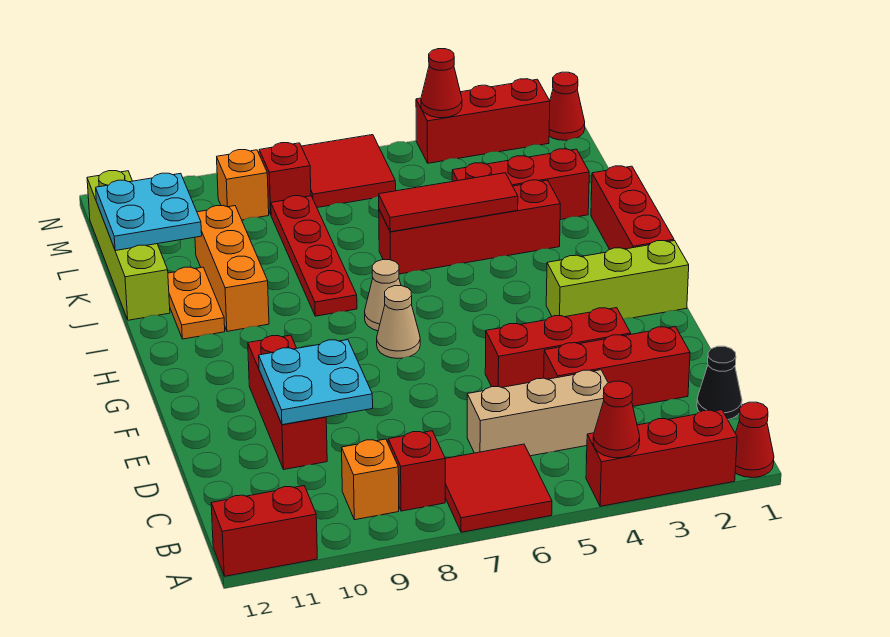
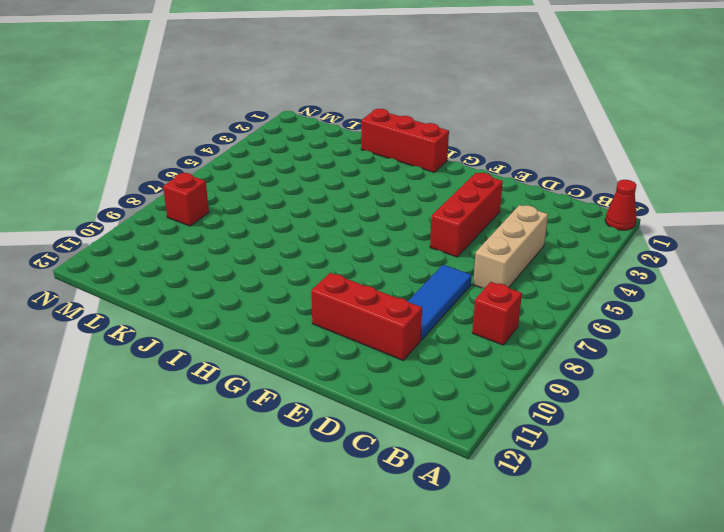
blue 1x3 tile [408,265,472,340] -> none
none -> red 1x3 brick [586,410,737,506]
none -> red 2x2 tile [445,444,552,532]
none -> red 1x2 brick [211,486,317,576]
none -> orange 1x1 brick [342,439,399,520]

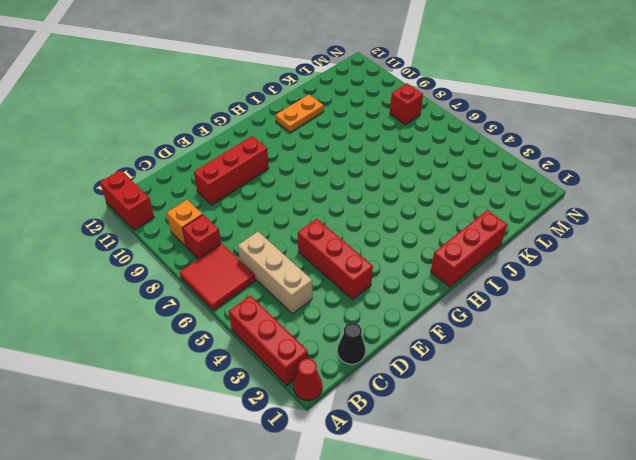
none -> red 1x3 brick [544,327,690,406]
none -> lime 1x3 brick [546,241,689,319]
none -> tan 1x1 cone [377,286,420,359]
none -> tan 1x1 cone [365,260,401,331]

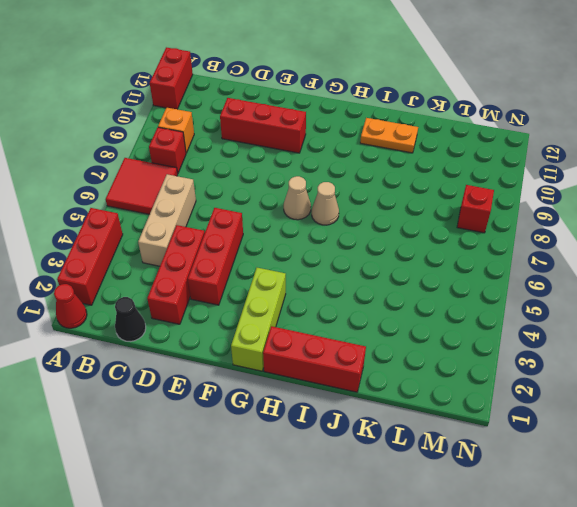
none -> red 1x4 plate [271,196,357,316]
none -> orange 1x3 brick [195,206,269,331]
none -> red 1x4 brick [379,180,560,274]
none -> lime 1x4 brick [87,171,170,320]

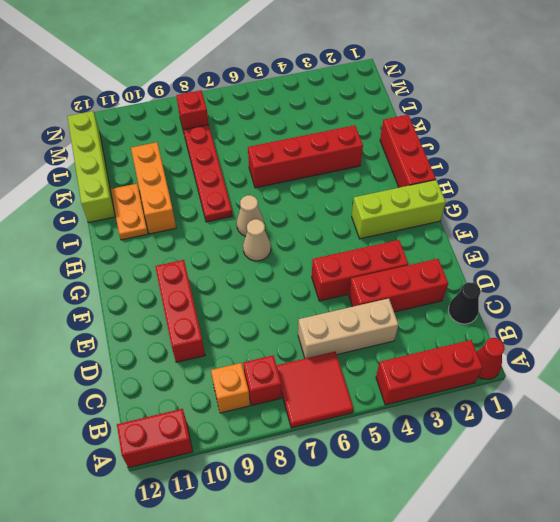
none -> red 1x3 brick [452,149,589,220]
none -> red 2x2 tile [301,135,396,207]
none -> orange 1x1 brick [217,150,269,220]
none -> red 1x1 cone [549,72,585,140]

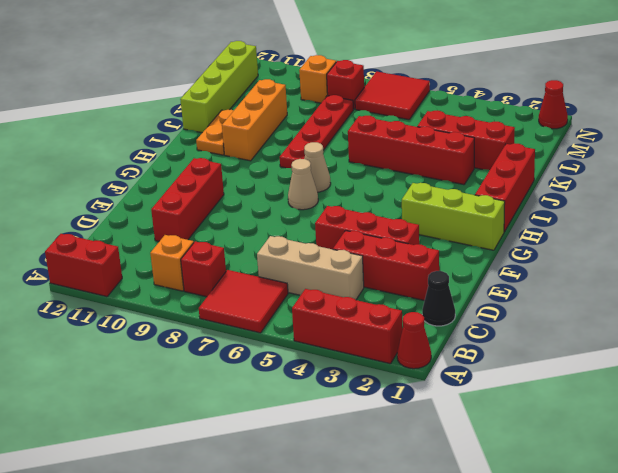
none -> red 1x3 brick [416,79,550,163]
none -> red 1x1 cone [593,381,640,458]
none -> cyan 2x2 plate [259,340,373,425]
none -> red 1x3 tile [379,173,518,232]

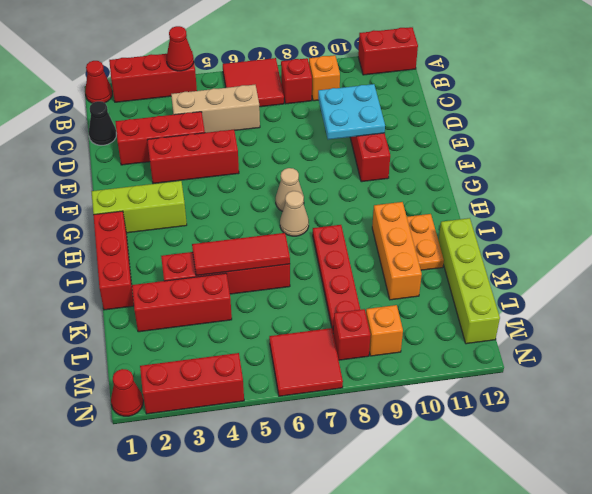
none -> cyan 2x2 plate [96,173,202,251]
none -> red 1x1 cone [421,49,462,118]

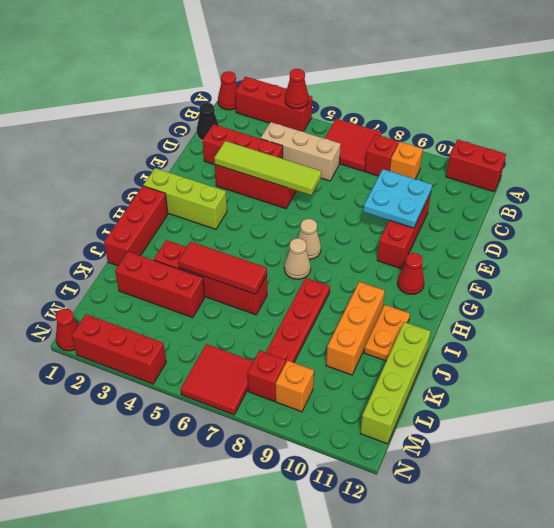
lime 1x4 tile [214,141,321,195] -> none
red 1x1 cone [397,253,424,294] -> red 1x1 cone moved to [421,49,462,118]
none -> cyan 2x2 plate [96,173,202,251]

